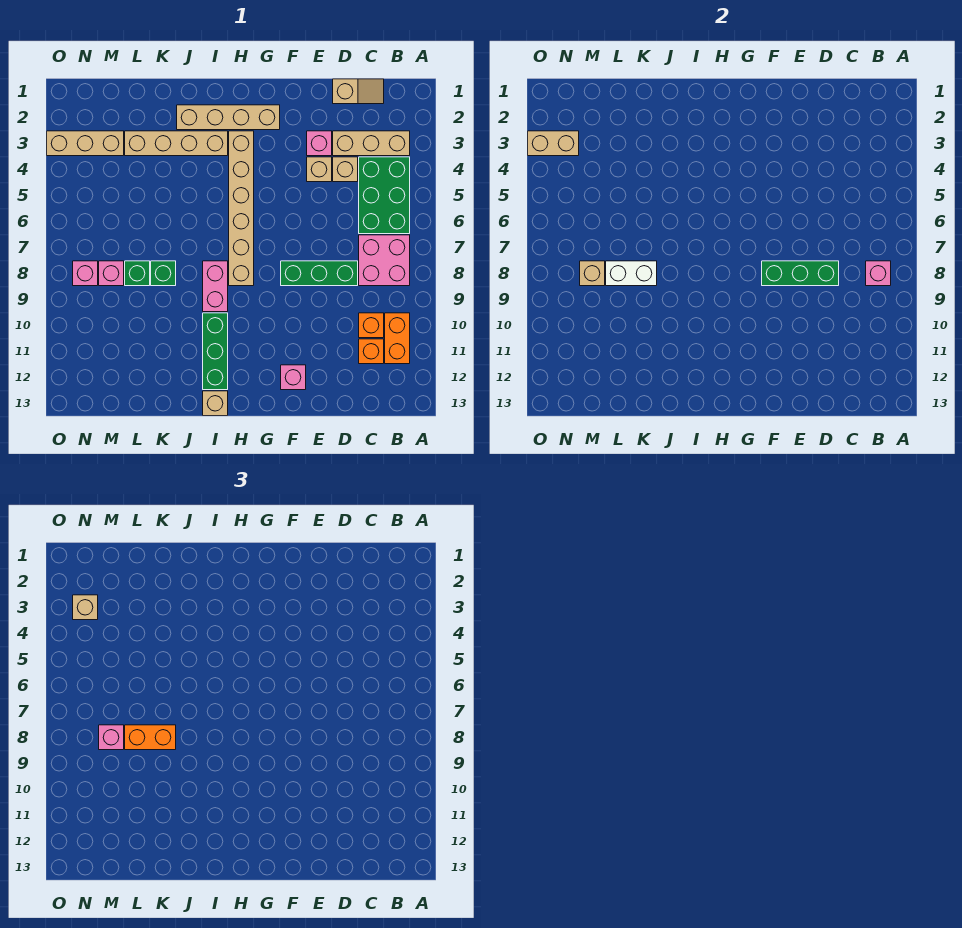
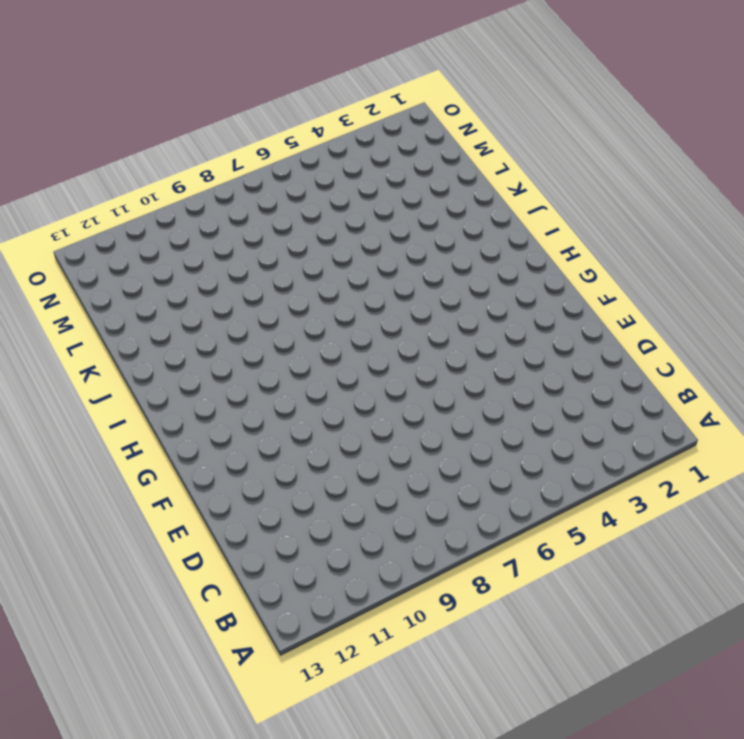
none -> tan 1x3 brick [333,131,410,156]
none -> green 2x3 brick [359,157,410,234]
none -> pink 2x2 brick [359,235,410,286]
none -> orange 1x2 brick [385,313,410,364]

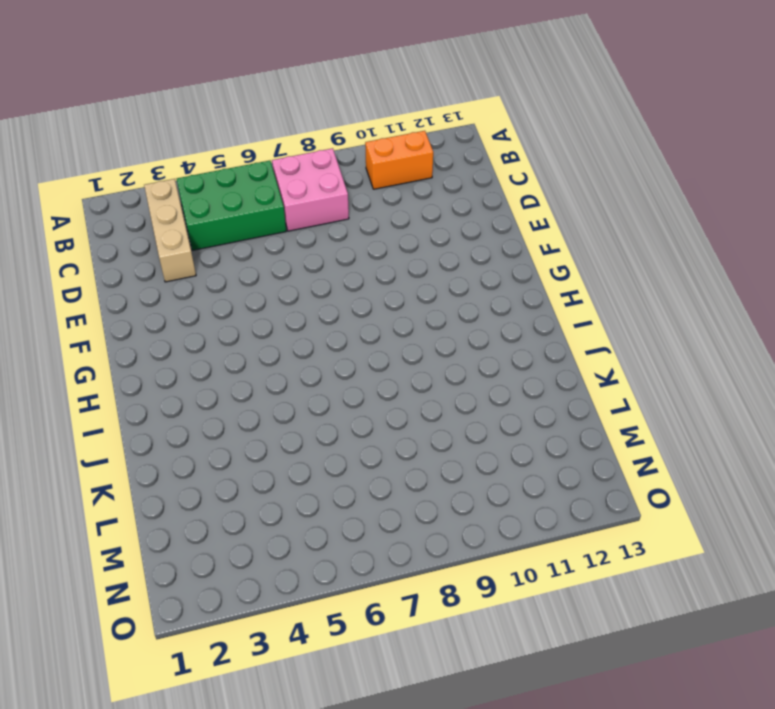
none -> tan 1x2 slope [333,79,384,104]
none -> orange 1x1 brick [359,313,384,338]
none -> orange 1x1 brick [359,339,384,364]
none -> tan 1x1 brick [333,157,358,182]

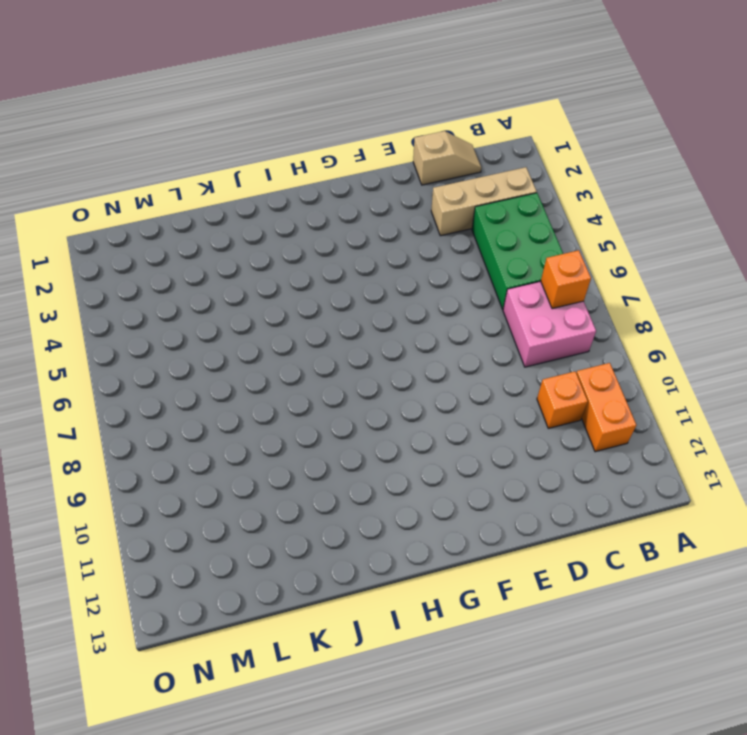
orange 1x1 brick [541,250,591,309] -> orange 1x1 brick moved to [359,339,384,364]
none -> tan 1x1 brick [333,157,358,182]
none -> green 1x3 brick [281,261,358,286]
none -> pink 1x1 brick [307,131,332,156]
none -> tan 1x1 brick [307,157,332,182]

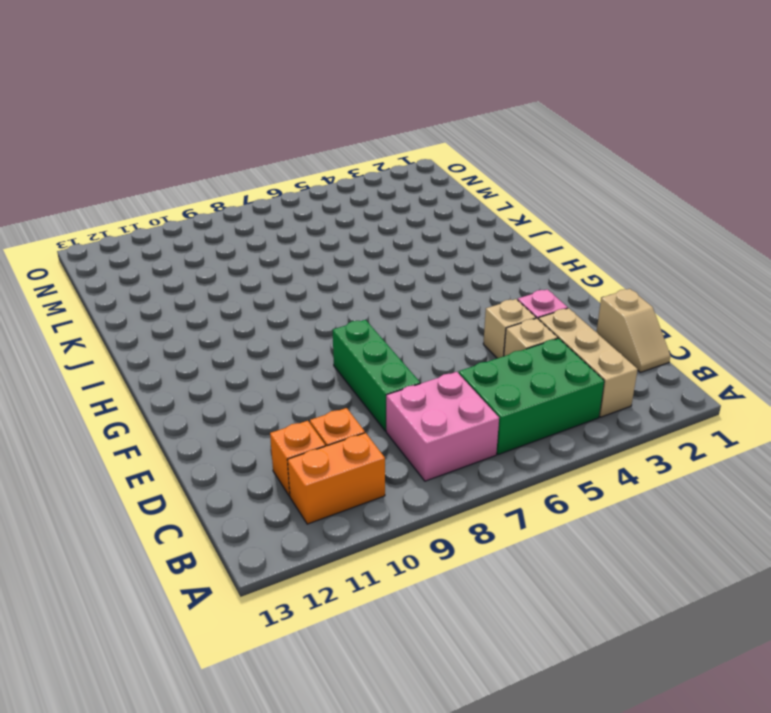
none -> pink 1x1 brick [281,365,306,390]
none -> tan 1x4 brick [177,105,280,130]
none -> tan 1x6 brick [229,131,254,286]
none -> tan 1x4 brick [125,131,228,156]

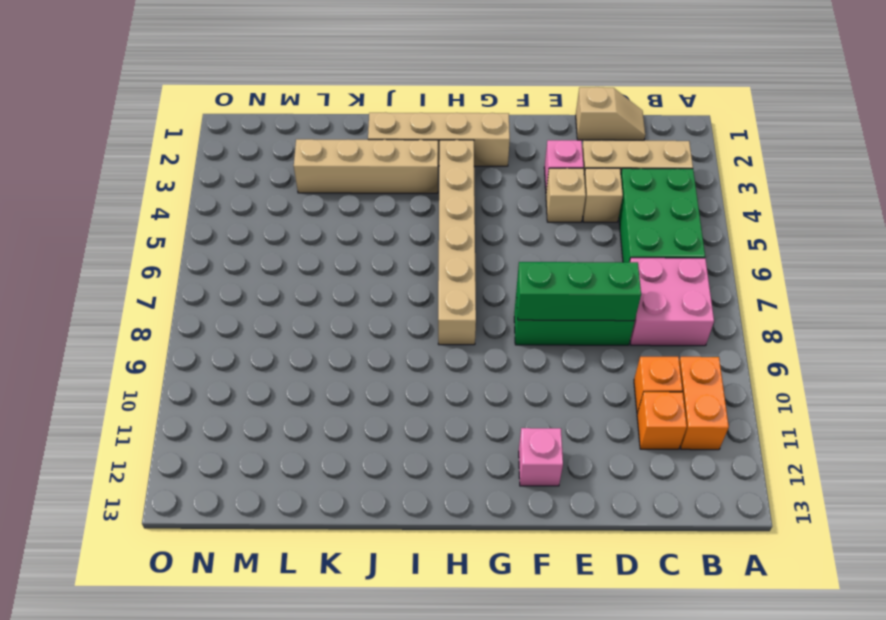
none -> pink 1x2 brick [203,261,228,312]
none -> green 1x3 brick [203,313,228,390]
none -> tan 1x1 brick [203,391,228,416]
none -> green 1x1 brick [151,261,176,286]

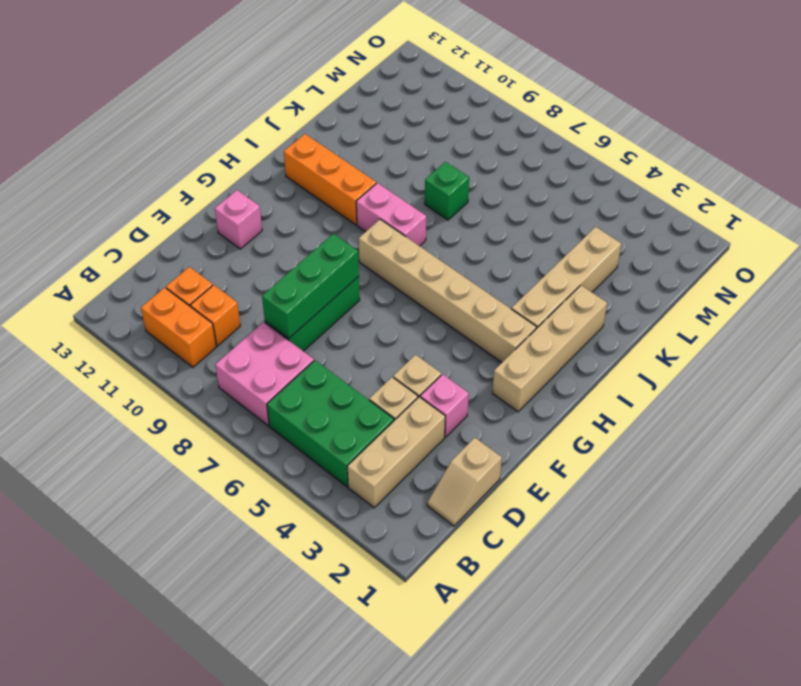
orange 1x3 brick [284,134,376,225] -> green 1x3 brick [203,313,228,390]
none -> tan 1x1 brick [203,391,228,416]
none -> green 1x1 brick [125,261,150,286]
none -> tan 1x3 brick [47,131,124,156]
none -> pink 1x1 brick [99,261,124,286]

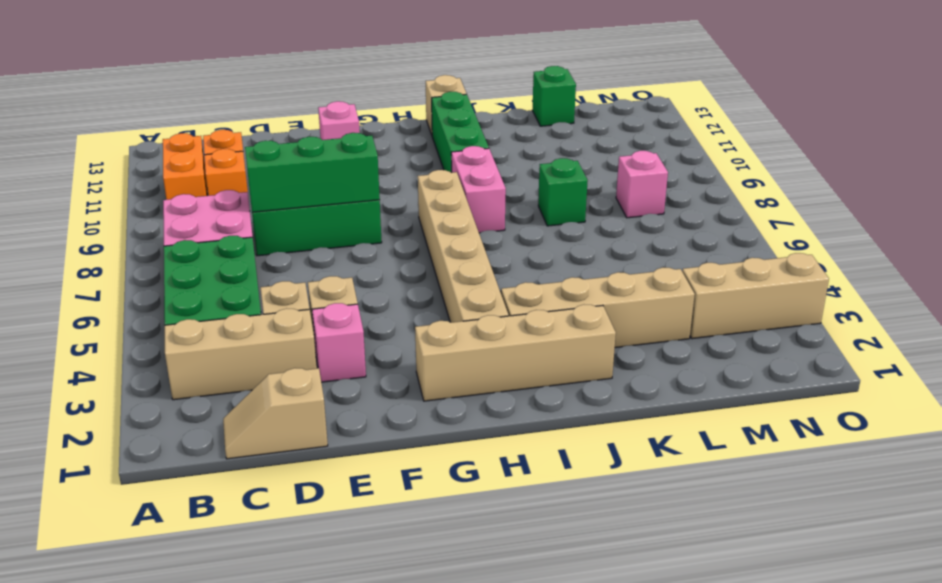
green 1x1 brick [532,66,576,126] -> green 1x1 brick moved to [125,261,150,286]
none -> pink 1x1 brick [73,261,98,286]
none -> pink 1x1 brick [866,261,891,286]
none -> white 1x2 brick [606,261,657,286]
none -> tan 1x1 brick [580,261,605,286]

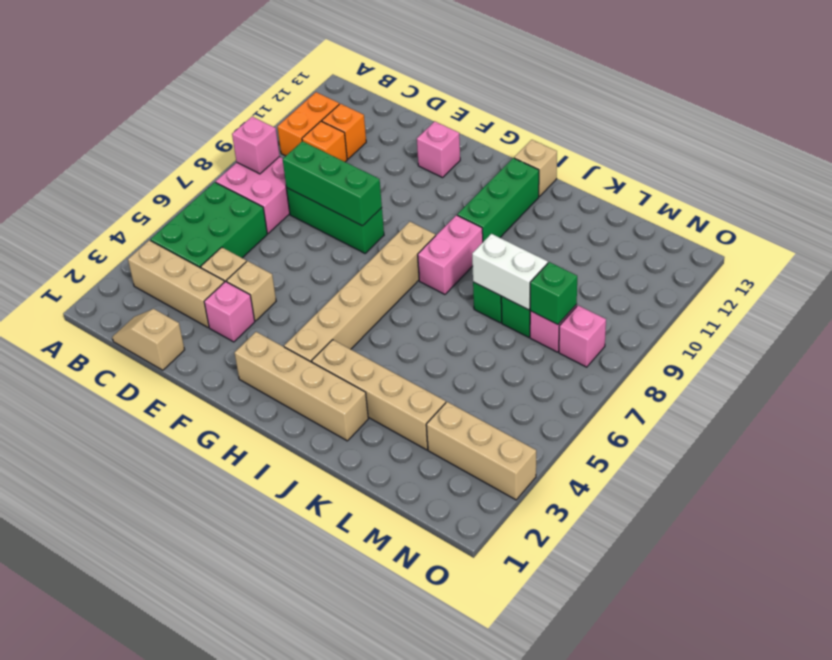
green 1x1 brick [530,262,577,325] -> tan 1x1 brick [580,261,605,286]
none -> tan 1x2 brick [528,131,579,156]
none -> orange 1x2 brick [125,725,176,750]
none -> pink 1x1 brick [99,725,124,750]
none -> tan 1x1 brick [73,595,98,620]

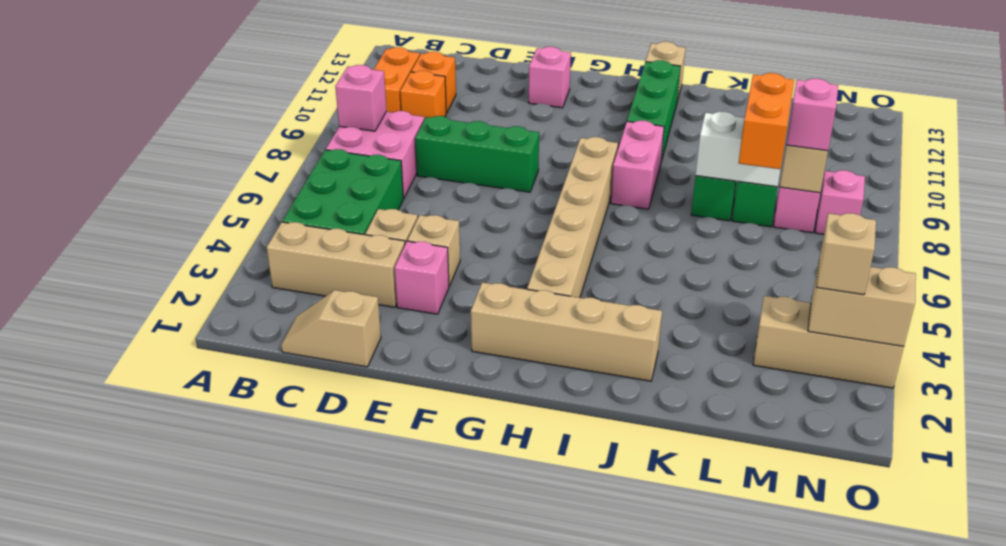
orange 1x2 brick [739,73,794,169] -> orange 1x2 brick turned to [125,725,176,750]
none -> tan 1x4 brick [125,131,228,156]
none -> green 1x3 brick [762,261,839,286]

